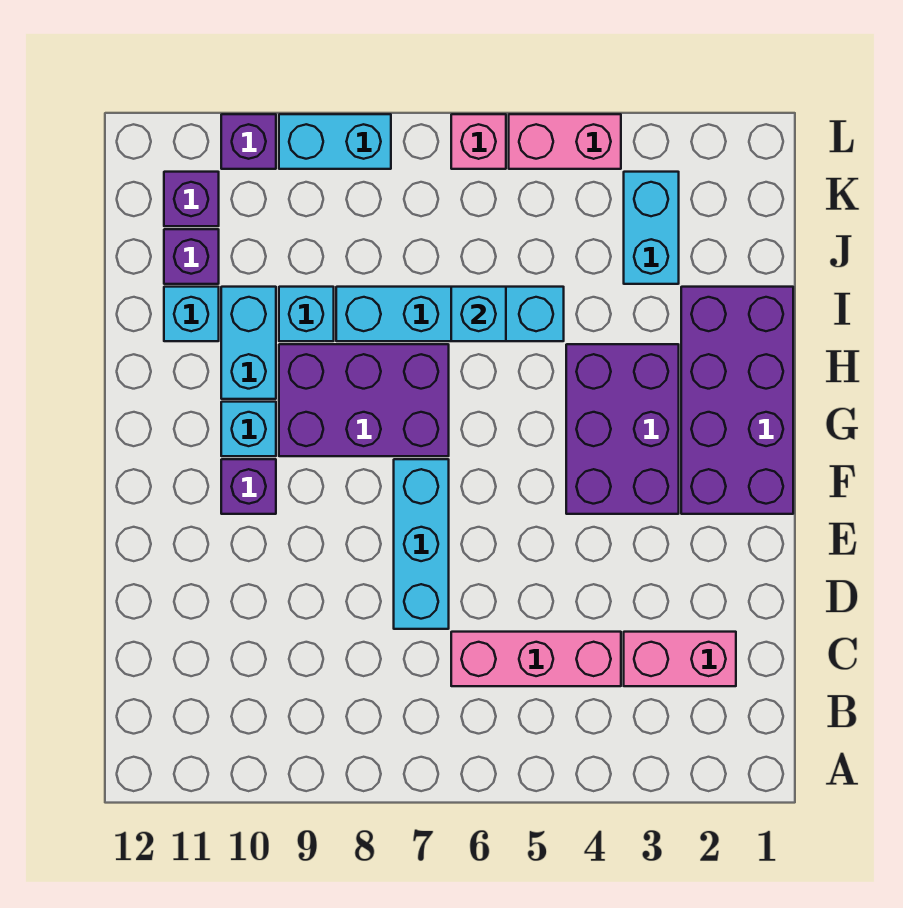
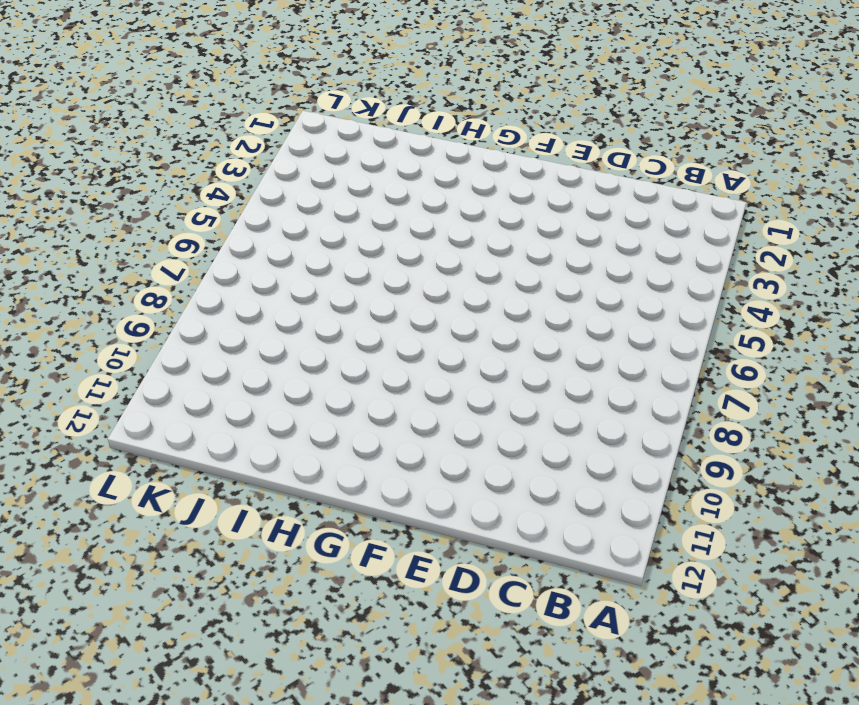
none -> pink 1x2 brick [624,632,736,686]
none -> pink 1x3 brick [451,632,621,686]
none -> cyan 1x3 brick [394,459,449,629]

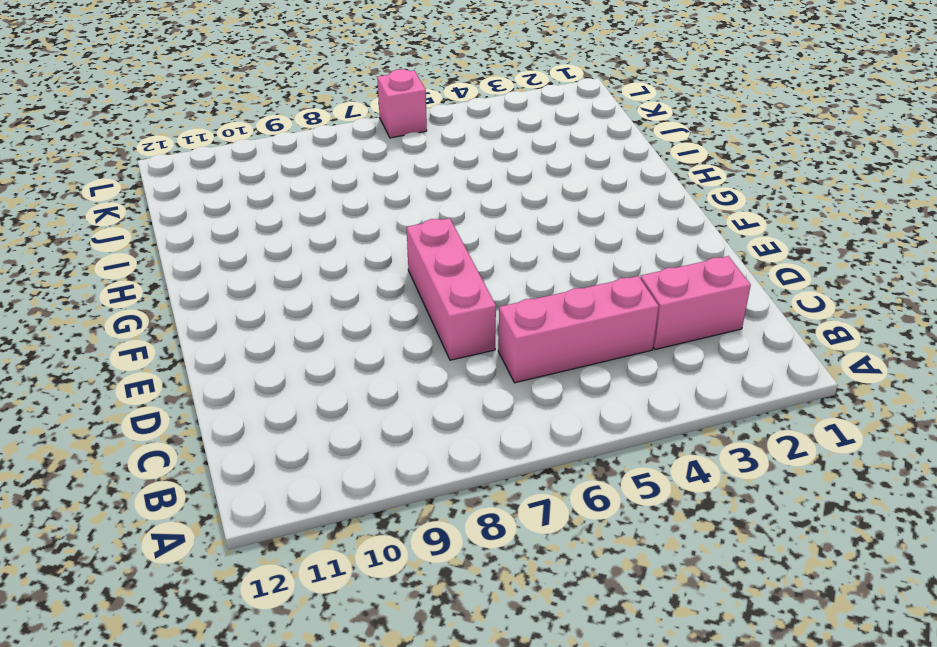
pink 1x3 brick [407,218,496,360] -> cyan 1x3 brick [394,459,449,629]
none -> purple 2x4 brick [681,287,793,514]
none -> purple 2x3 brick [566,344,679,514]
none -> purple 1x1 brick [221,459,276,514]

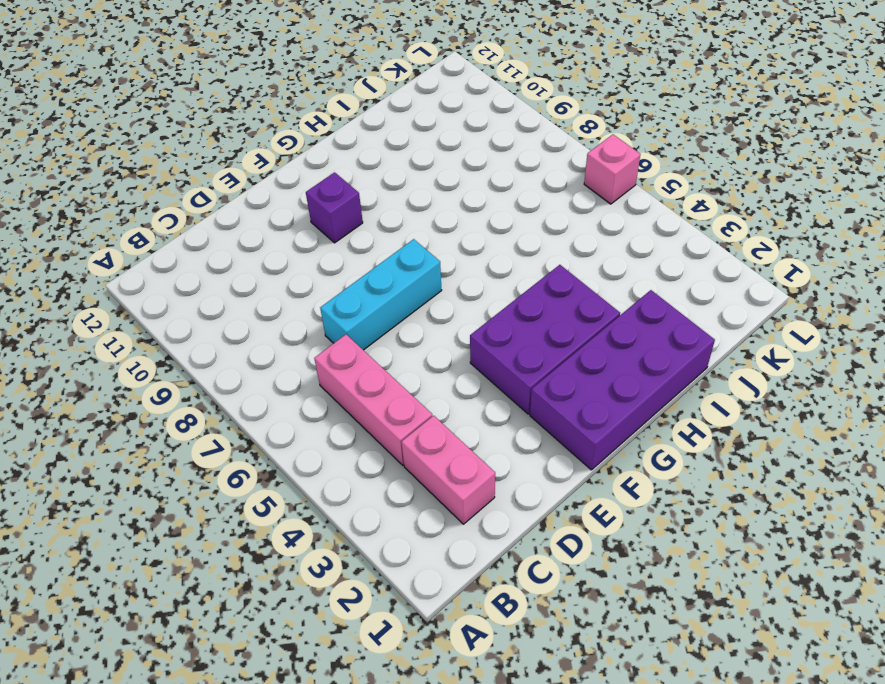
none -> purple 2x3 brick [279,344,449,456]
none -> cyan 1x1 brick [221,402,276,456]
none -> cyan 1x2 brick [221,287,276,399]

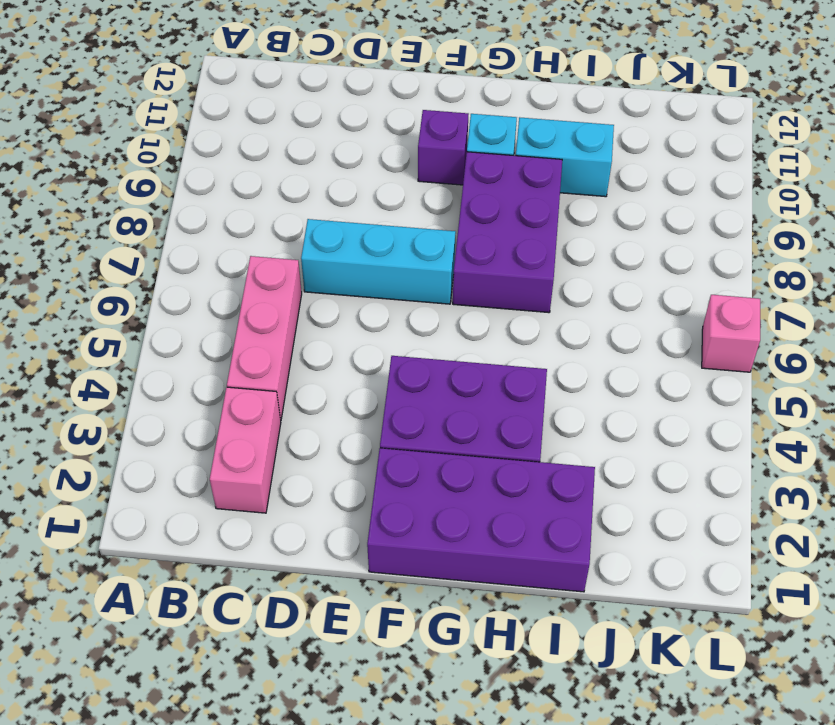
none -> cyan 1x4 brick [336,287,564,341]
none -> cyan 1x1 brick [279,287,334,341]
none -> cyan 1x1 brick [164,287,219,341]

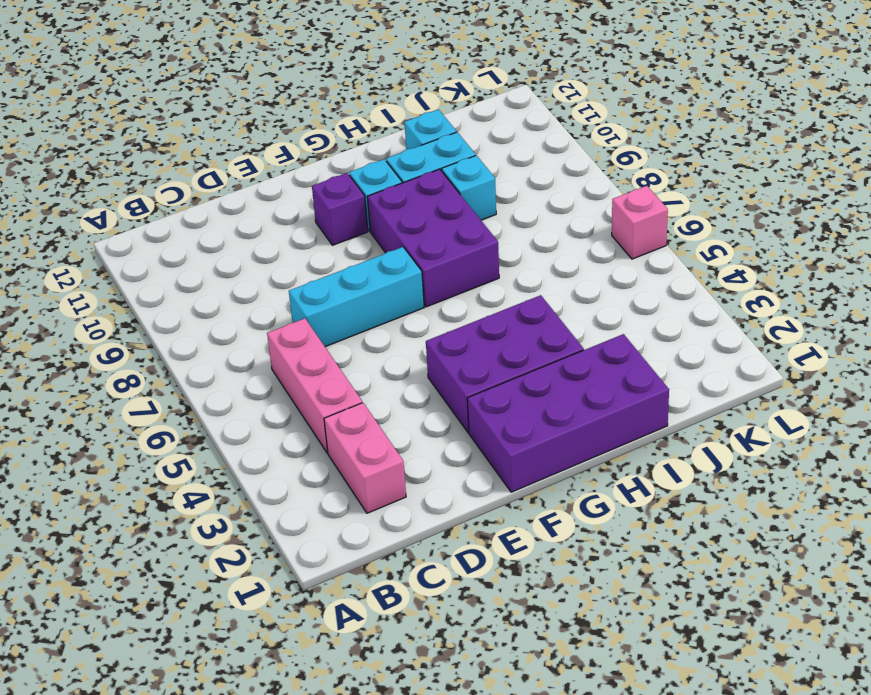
none -> cyan 1x4 brick [336,287,564,341]
none -> cyan 1x2 brick [624,172,679,284]
none -> purple 1x1 brick [164,229,219,284]

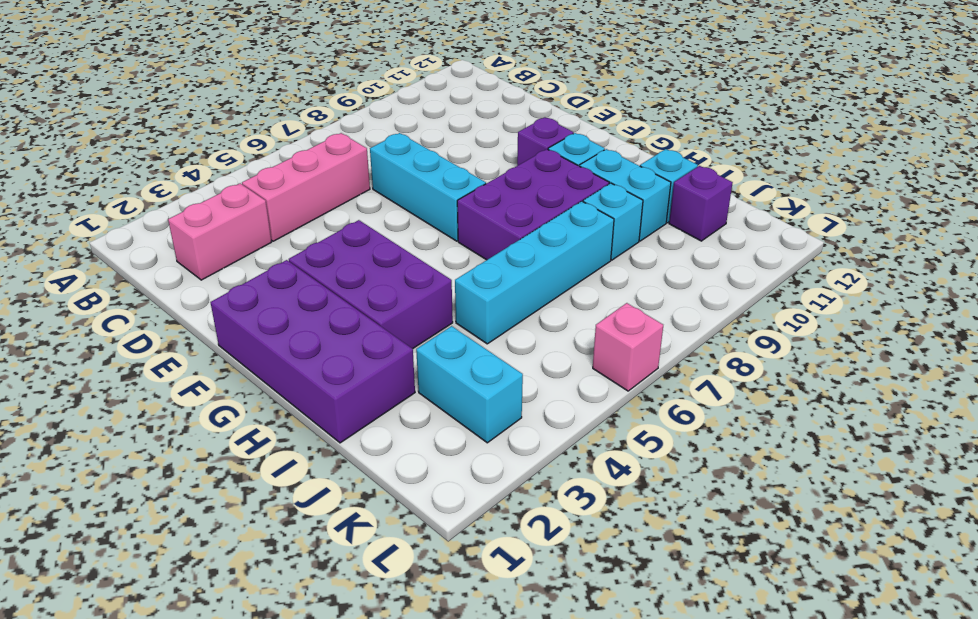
none -> purple 1x1 brick [164,172,219,226]
none -> pink 1x2 brick [509,114,621,169]
none -> cyan 1x2 brick [279,114,391,169]

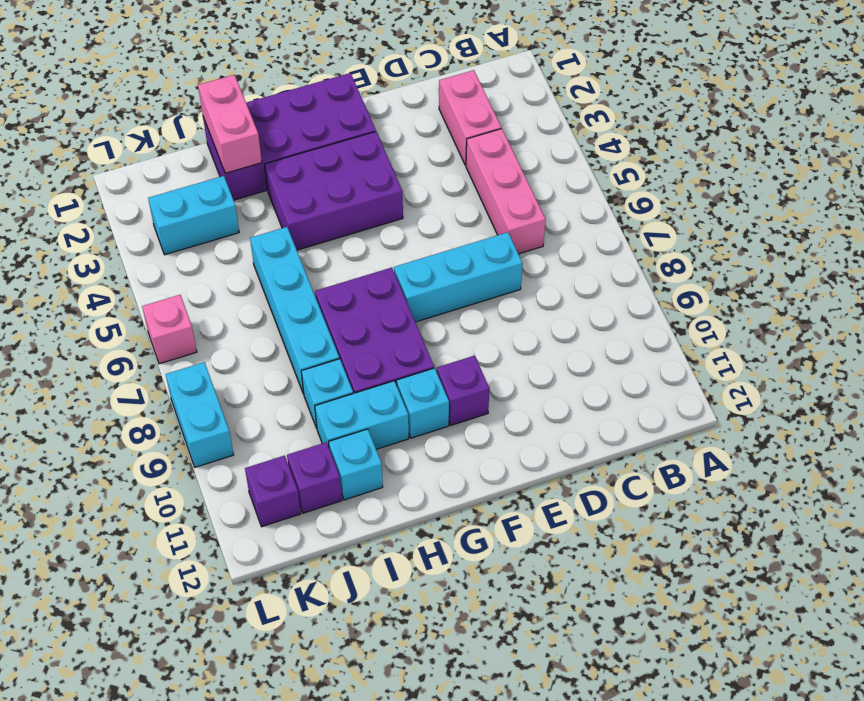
pink 1x2 brick [198,75,262,173] -> pink 1x2 brick moved to [509,114,621,169]
none -> purple 1x1 brick [221,114,276,169]
none -> cyan 1x1 brick [451,287,506,341]

